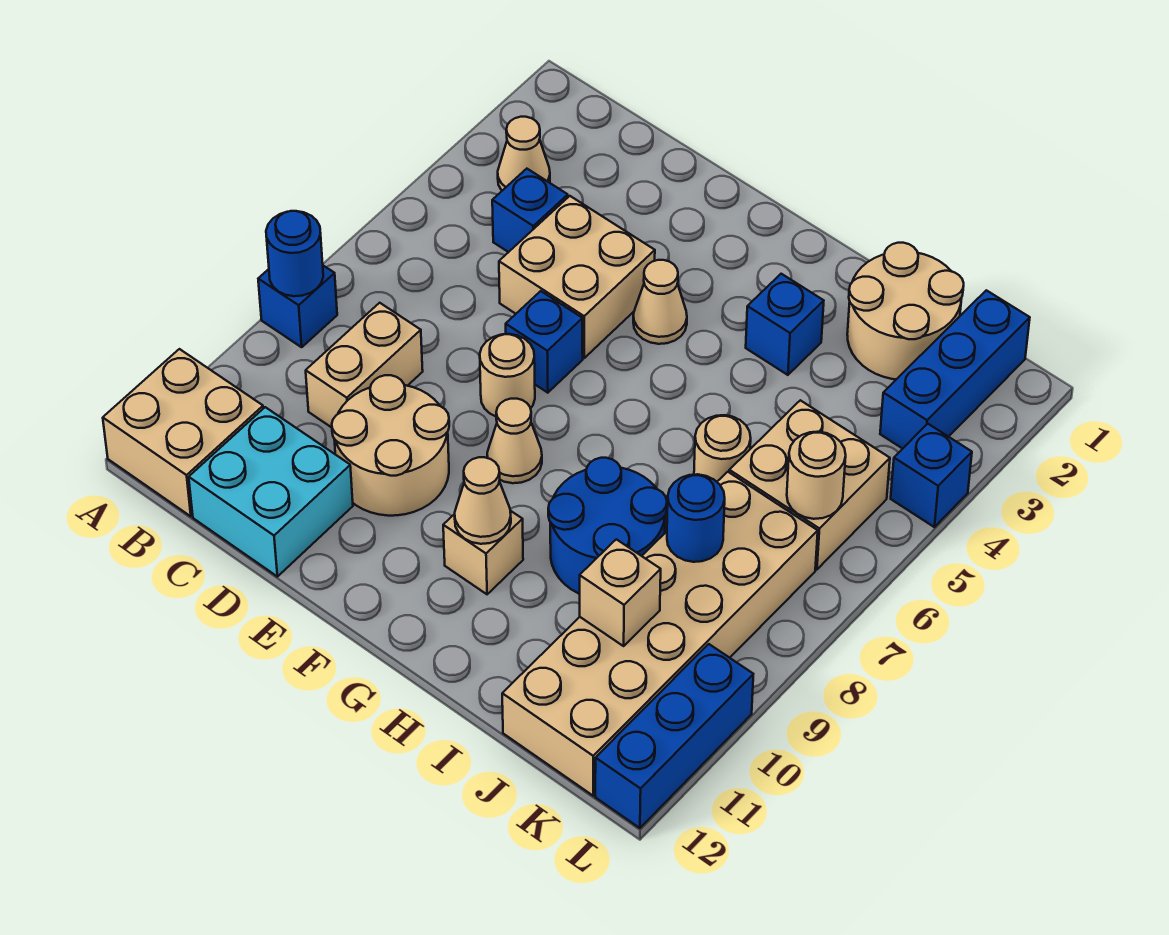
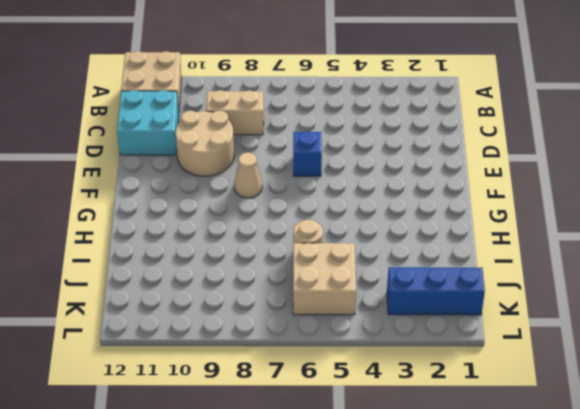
none -> blue 1x1 brick [258,266,337,347]
none -> tan 1x1 cone [498,117,550,191]
none -> blue 1x1 brick [492,169,568,252]

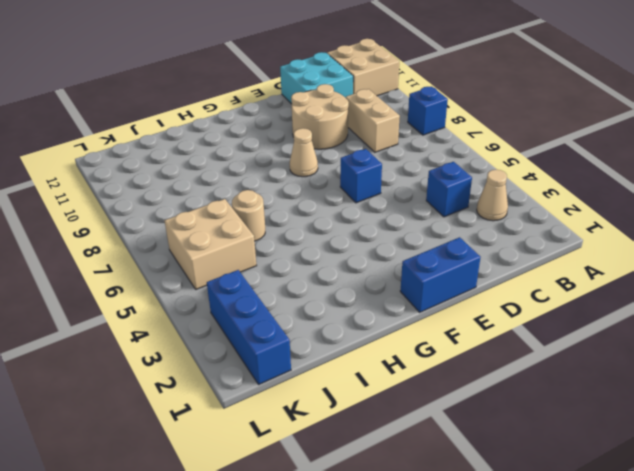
blue 1x2 brick [400,237,481,312] -> none
none -> tan 2x2 brick [499,196,655,358]
none -> tan 1x1 round brick [480,334,535,416]
none -> tan 1x1 cone [633,260,687,344]

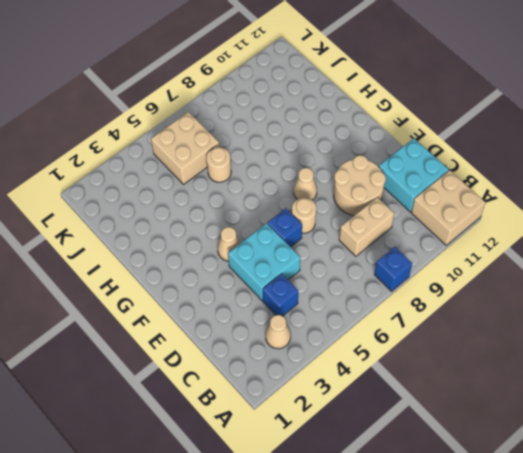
cyan 2x2 brick [228,223,300,300] -> tan 2x2 brick [499,196,655,358]
none -> tan 1x1 brick [443,511,523,594]
none -> blue 1x1 brick [746,274,824,375]
none -> blue 2x2 round brick [548,458,667,594]

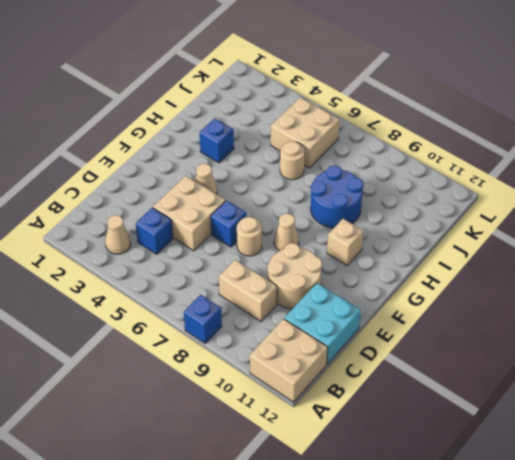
none -> tan 2x2 round brick [847,243,964,379]
none -> tan 2x6 brick [502,472,818,796]
none -> blue 1x3 brick [880,290,1030,449]

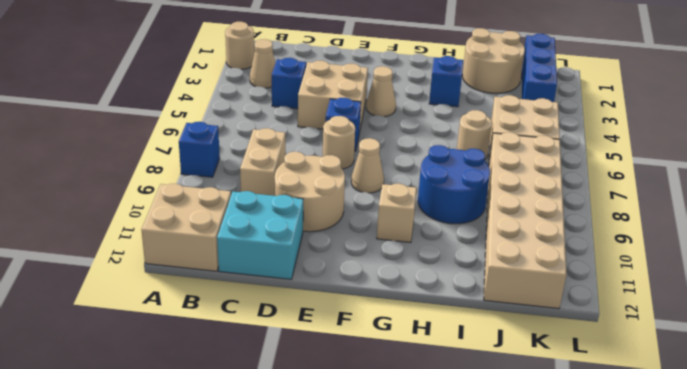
tan 1x1 round brick [225,22,254,69] -> tan 1x1 round brick moved to [787,432,846,519]
none -> blue 1x1 brick [891,424,972,527]
none -> blue 1x3 brick [595,644,753,828]
none -> blue 1x1 round brick [266,211,323,296]

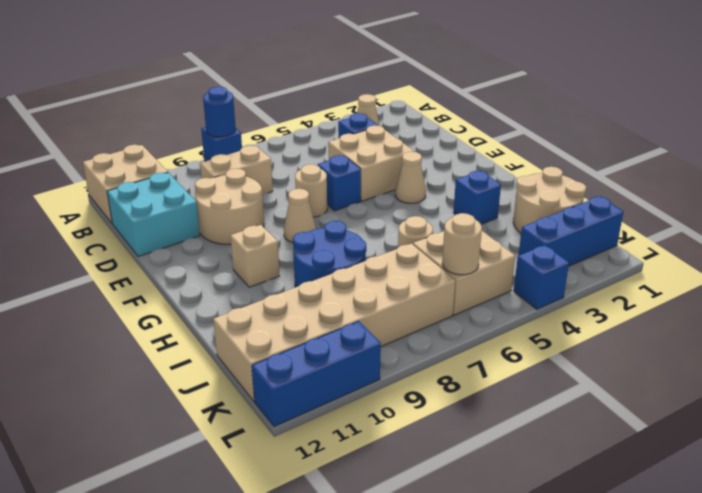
none -> tan 1x1 cone [455,457,511,544]
none -> blue 1x1 round brick [667,474,725,562]
none -> tan 1x1 brick [580,539,661,646]

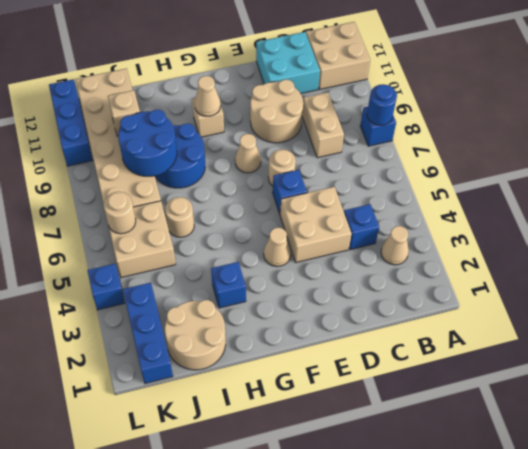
blue 2x2 round brick [118,110,177,176] -> blue 1x1 round brick [667,474,725,562]

